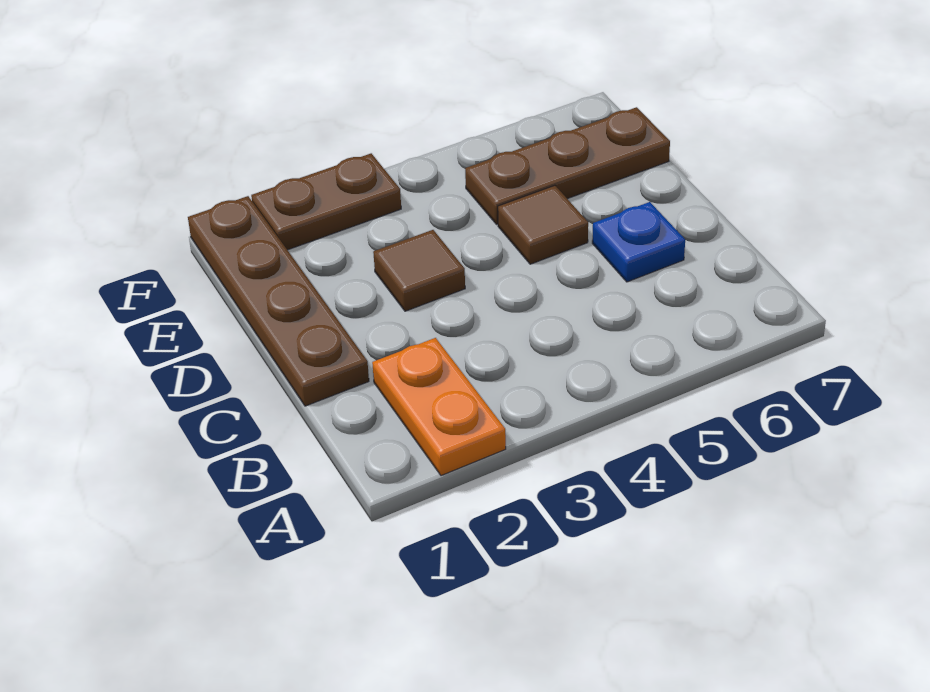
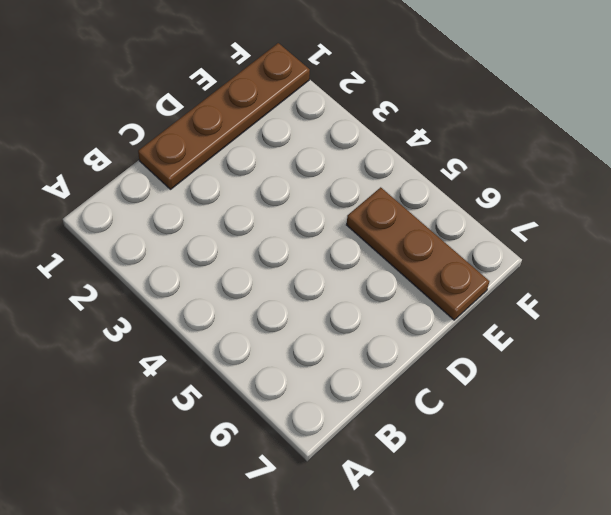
none -> orange 1x2 plate [372,338,506,476]
none -> blue 1x1 plate [592,202,685,282]

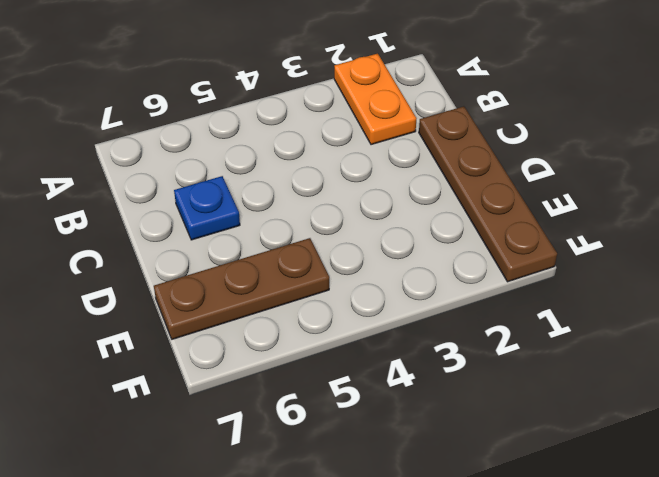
none -> brown 1x1 tile [373,230,465,311]
none -> brown 1x1 tile [498,185,588,264]

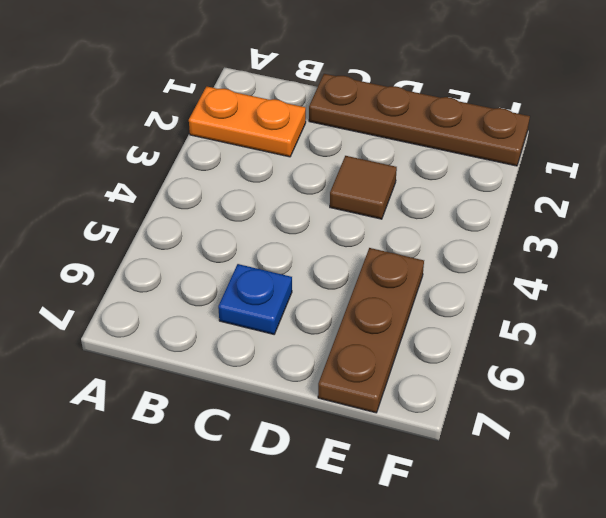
none -> brown 1x1 tile [498,185,588,264]
none -> brown 1x2 plate [251,153,401,250]

